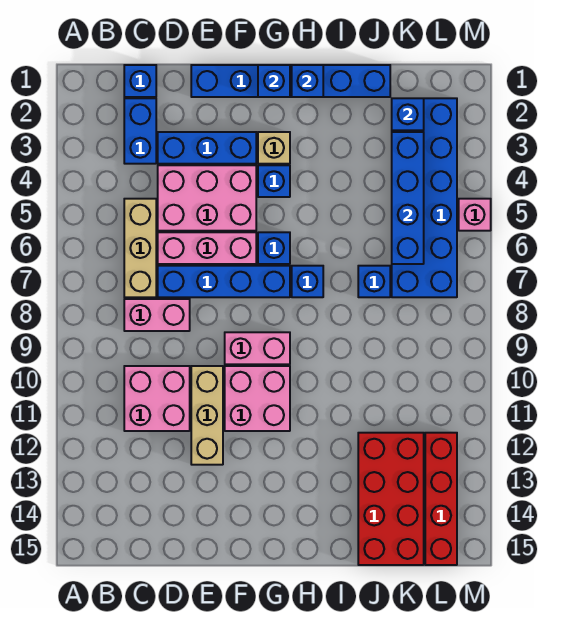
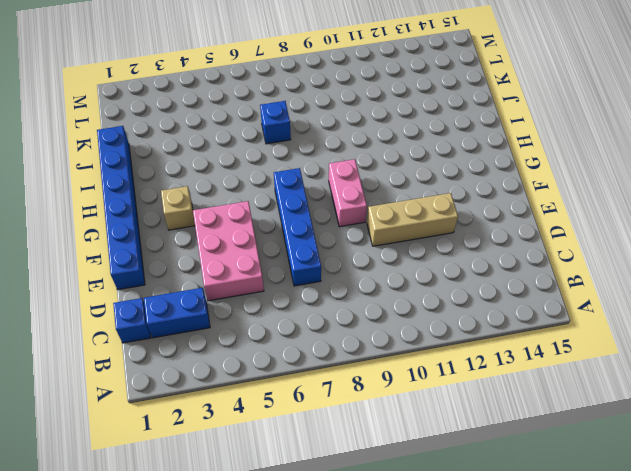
none -> tan 1x3 brick [124,199,156,297]
none -> pink 1x2 brick [124,299,190,331]
none -> pink 2x2 brick [124,366,190,431]

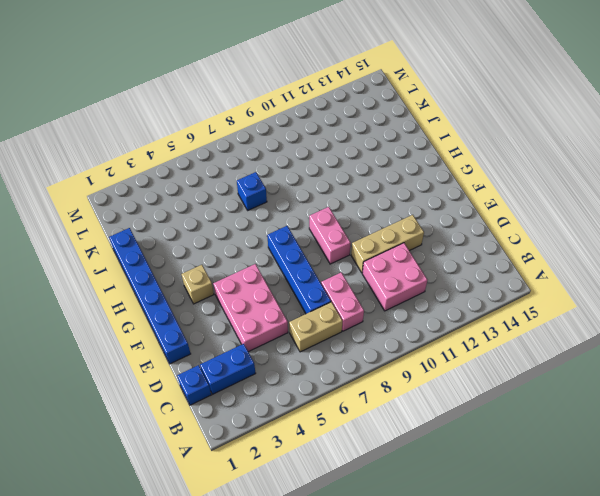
tan 1x2 brick [289,302,342,352] -> tan 1x3 brick [124,199,156,297]
none -> blue 1x3 brick [158,132,256,164]
none -> pink 1x3 brick [158,232,256,264]
none -> pink 2x2 brick [225,366,290,431]

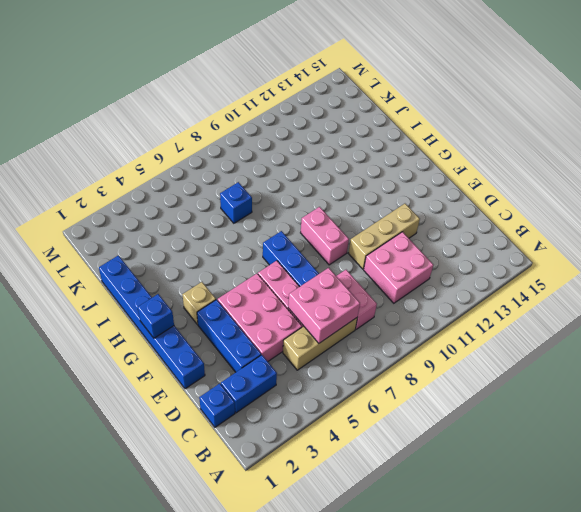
pink 2x2 brick [288,268,360,343] -> pink 2x2 brick moved to [225,366,290,431]
none -> blue 1x1 brick [258,165,290,197]
none -> blue 1x1 brick [258,232,290,264]
none -> blue 1x1 brick [292,266,323,297]

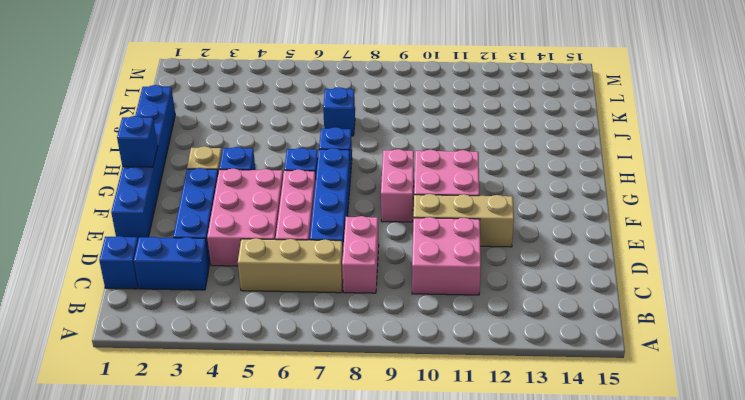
none -> red 2x4 brick [358,433,424,565]
none -> blue 2x6 brick [392,98,457,297]
none -> red 1x4 brick [425,433,457,565]

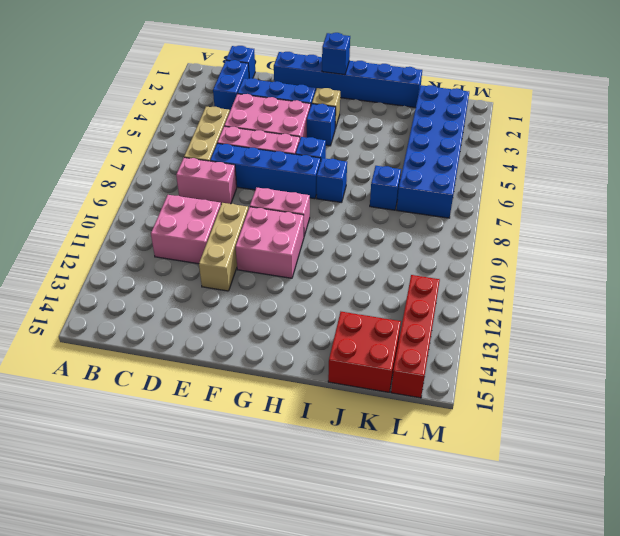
red 2x2 brick [328,312,401,392] -> red 2x4 brick [358,433,424,565]
none -> pink 1x1 brick [459,199,491,231]
none -> blue 1x1 brick [292,65,323,97]
none -> blue 1x1 brick [392,98,424,130]

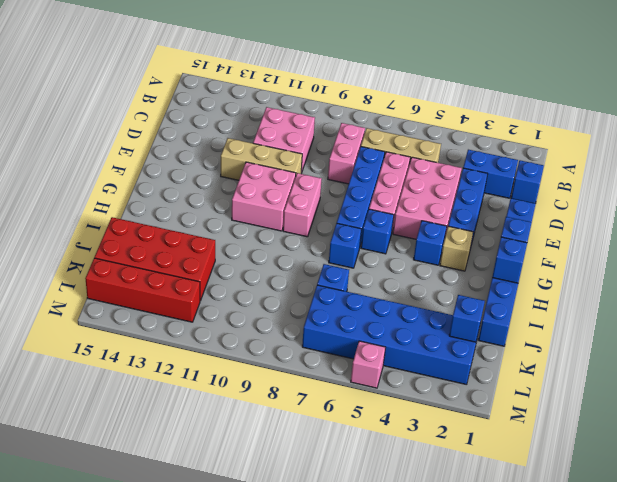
none -> blue 1x4 brick [392,132,424,264]

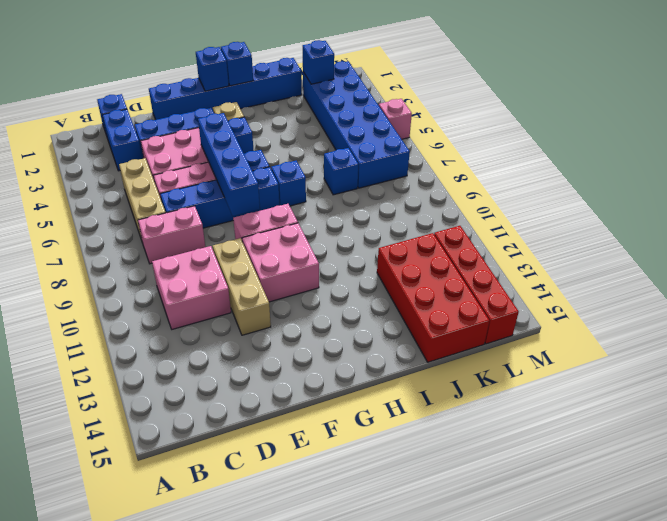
blue 1x4 brick [198,113,260,216] -> blue 1x4 brick moved to [392,132,424,264]

